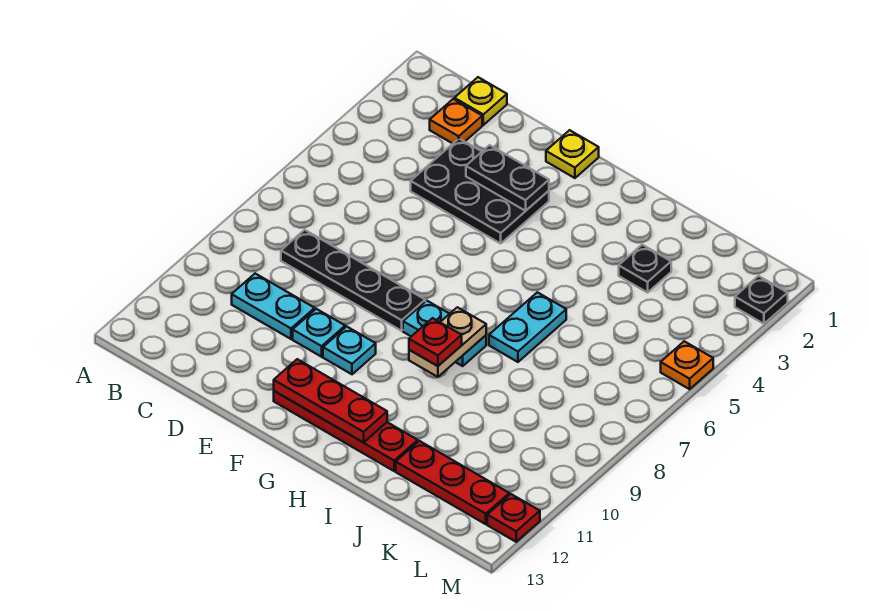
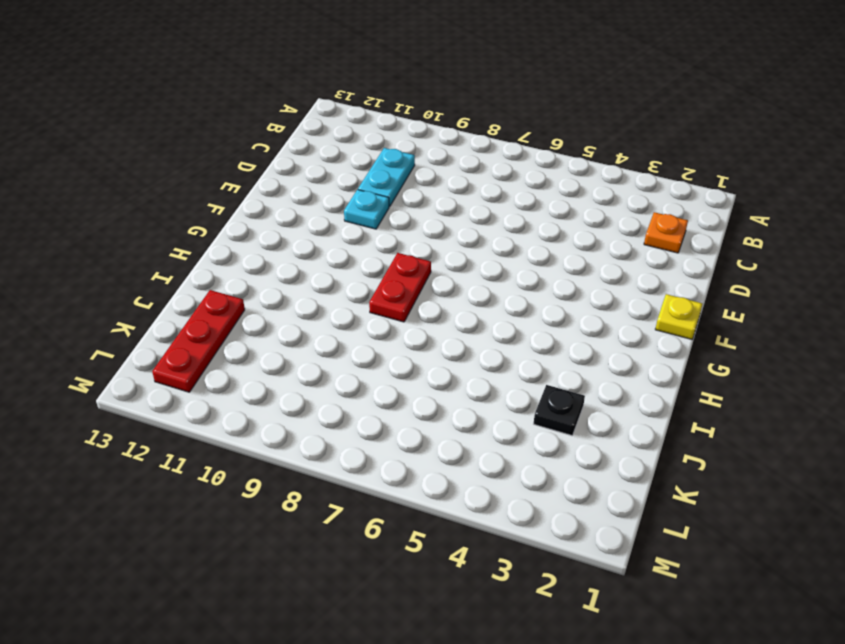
red 1x2 plate [369,253,431,322] -> cyan 1x2 plate [403,301,486,366]
none -> yellow 1x1 plate [454,77,507,125]
none -> black 1x4 plate [281,230,425,331]
none -> black 2x3 plate [411,139,549,243]

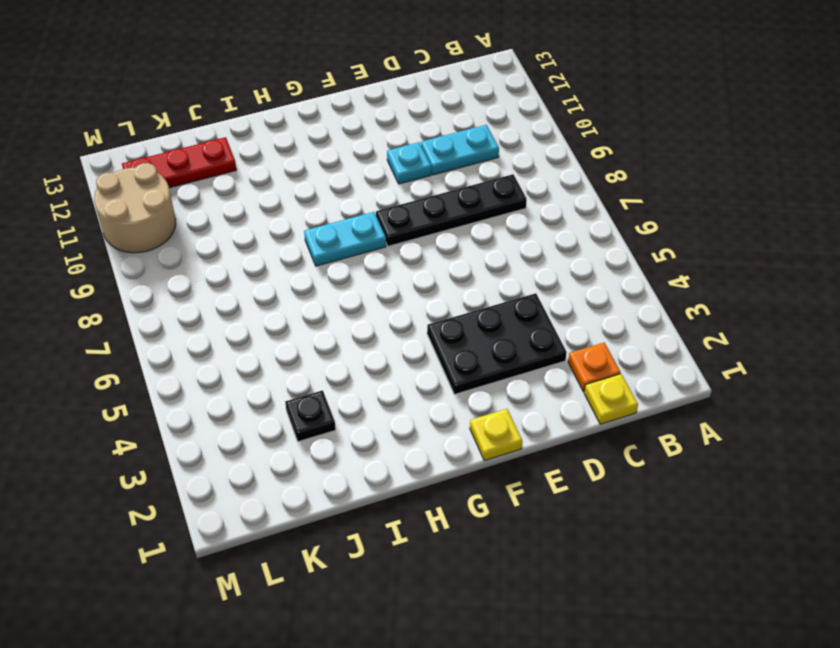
tan 2x2 round brick [94,163,176,253] -> none
none -> cyan 1x1 plate [323,327,376,374]
none -> red 1x4 plate [274,391,418,471]
none -> cyan 1x2 plate [489,292,566,362]

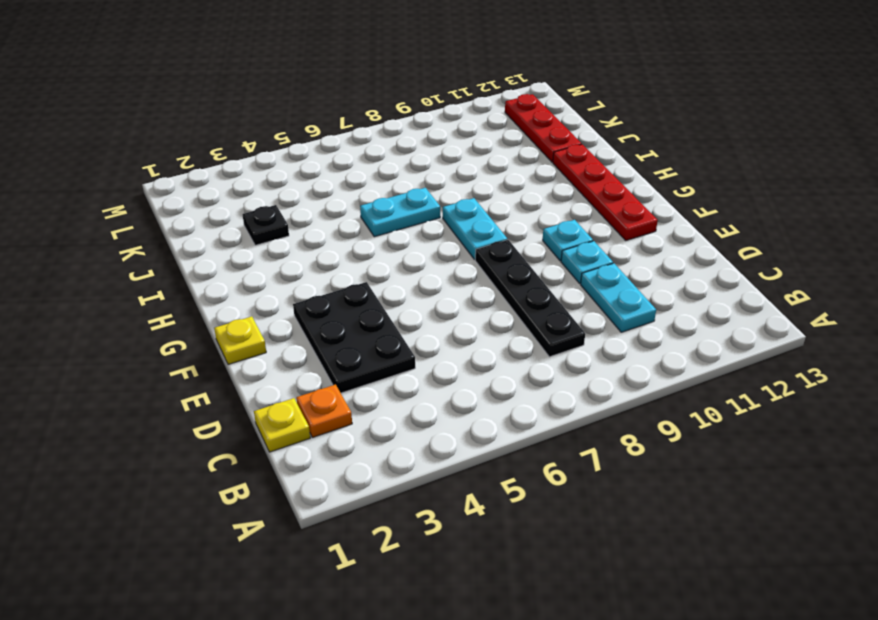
none -> black 1x1 plate [735,276,788,324]
none -> orange 1x1 plate [661,341,713,389]
none -> red 1x1 plate [487,494,540,542]

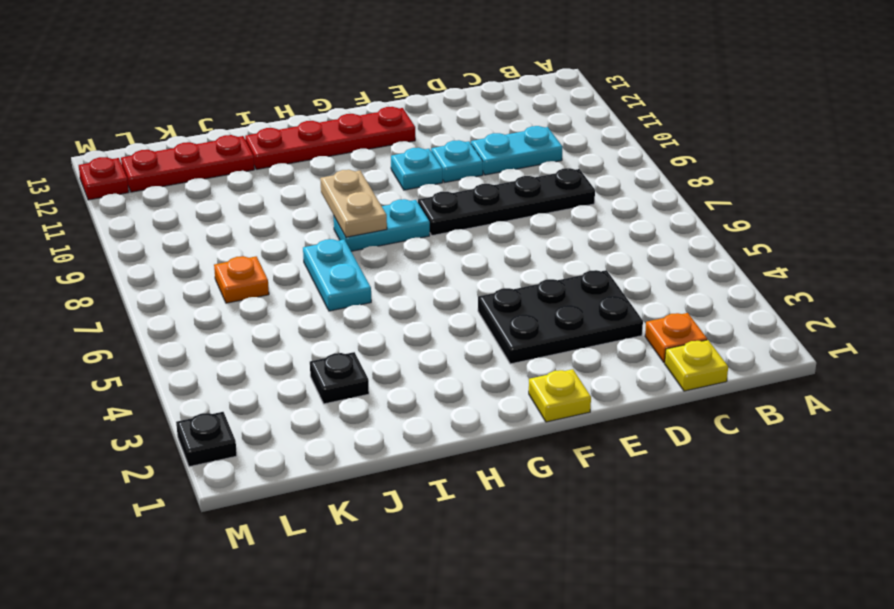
orange 1x1 plate [214,256,269,303] -> orange 1x1 plate moved to [661,341,713,389]
none -> black 1x2 plate [466,145,549,211]
none -> red 1x3 plate [274,359,387,443]
none -> red 1x1 plate [409,318,462,366]

